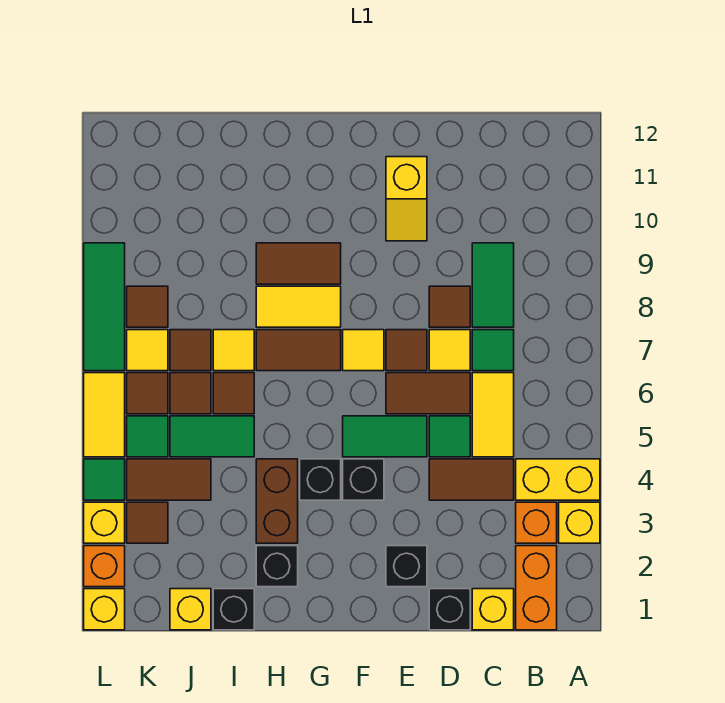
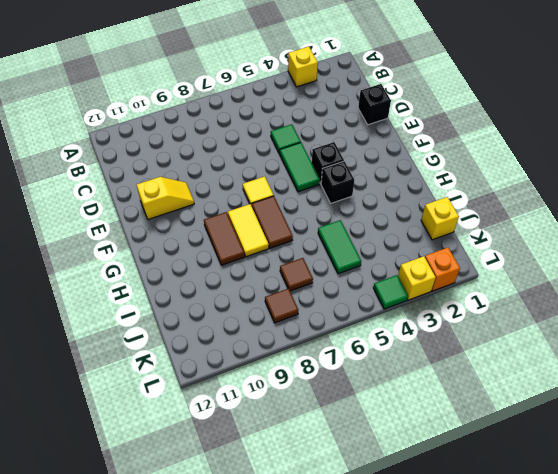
none -> yellow 1x2 brick [516,459,600,500]
none -> orange 1x2 brick [516,546,557,630]
none -> orange 1x1 brick [516,502,557,543]
none -> yellow 1x1 brick [472,589,514,630]

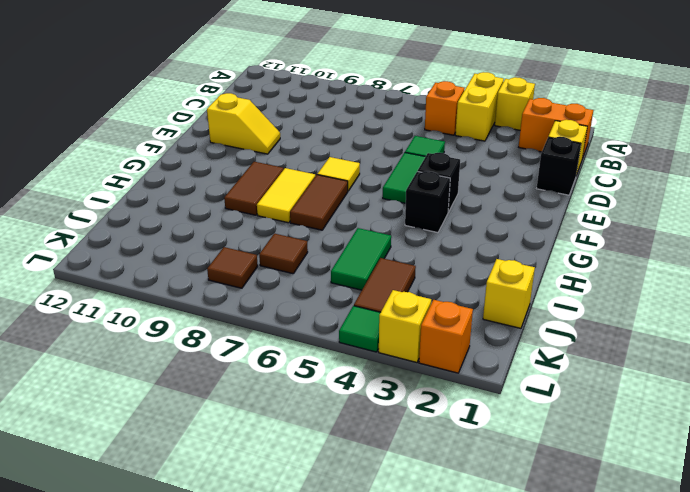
orange 1x1 brick [425,81,465,135] -> orange 1x1 brick moved to [516,502,557,543]
none -> brown 1x2 tile [429,459,514,500]
none -> yellow 1x2 tile [472,373,514,457]
none -> green 1x1 tile [472,330,514,371]
none -> green 1x2 tile [472,243,514,327]

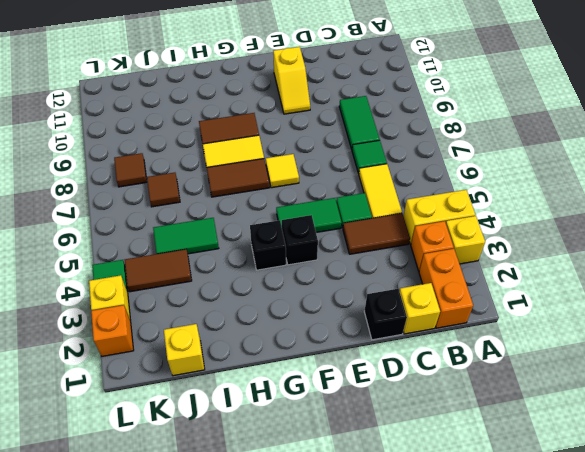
none -> brown 1x2 tile [386,373,470,414]
none -> yellow 1x1 tile [429,330,470,371]
none -> brown 1x1 tile [429,286,470,327]
none -> black 1x1 brick [386,546,427,587]

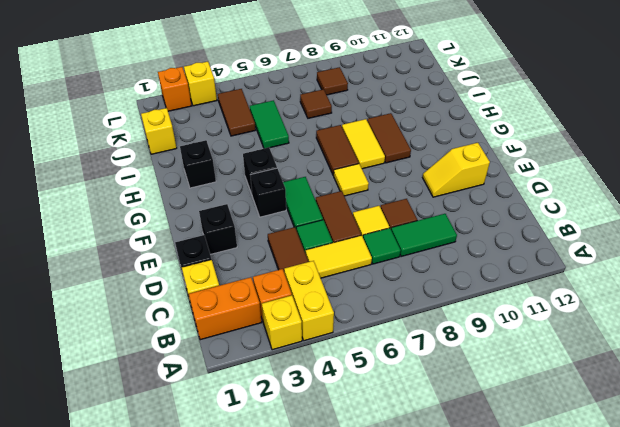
none -> brown 1x1 tile [386,330,427,371]
none -> brown 1x2 brick [256,459,298,543]
none -> black 1x1 brick [213,589,254,630]
none -> brown 1x1 tile [213,373,254,414]

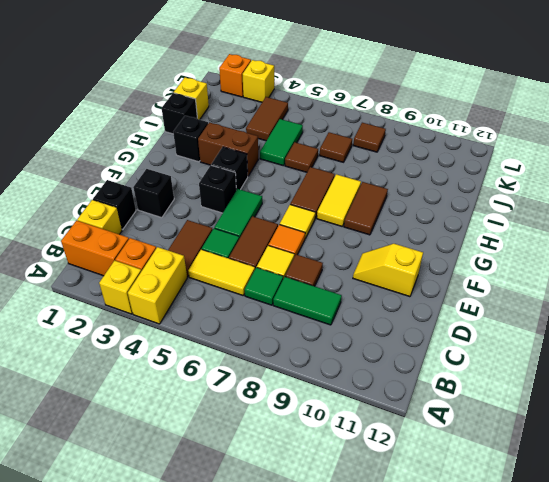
orange 1x1 tile [268,224,305,257] -> brown 1x1 tile [386,330,427,371]
none -> yellow 1x1 tile [213,330,254,371]
none -> brown 1x1 tile [170,373,211,414]
none -> brown 1x1 tile [127,502,168,543]
none -> green 1x1 tile [127,416,168,457]

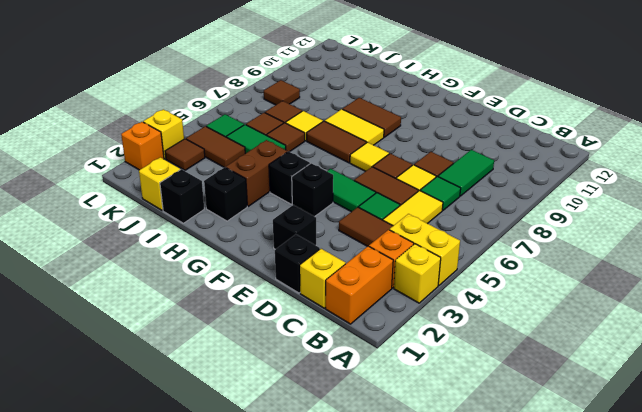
none -> yellow 1x2 slope [386,157,427,241]
none -> brown 1x1 tile [127,373,168,414]
none -> yellow 1x1 tile [127,330,168,371]
none -> yellow 1x1 brick [84,589,125,630]

